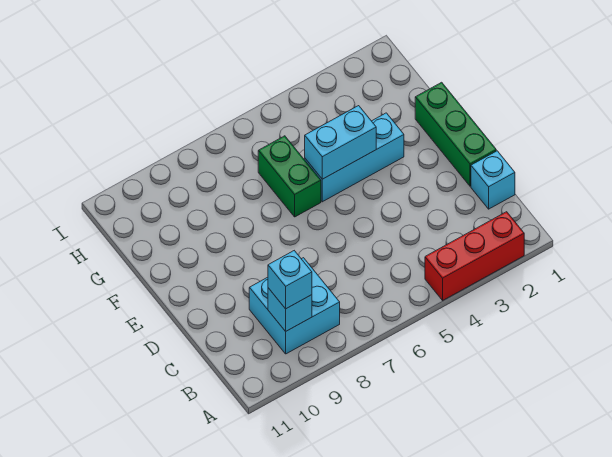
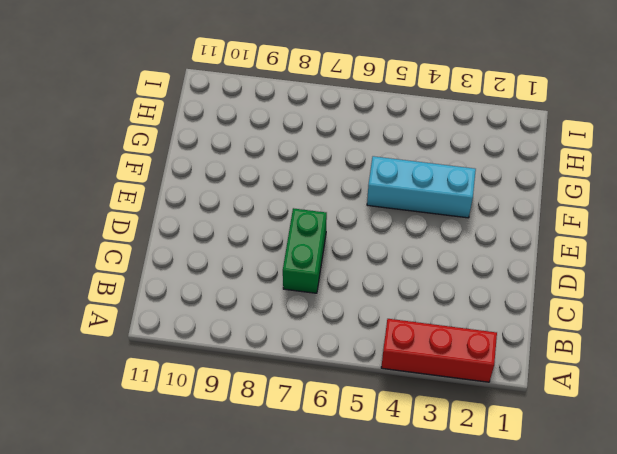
green 1x2 brick [283,208,327,293] -> green 1x2 brick moved to [258,136,321,217]
none -> cyan 2x2 brick [249,258,340,354]
none -> cyan 1x1 brick [471,151,515,209]

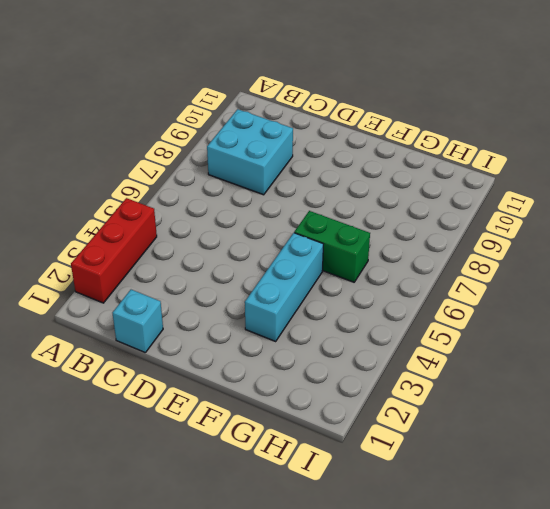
none -> green 1x3 brick [415,82,496,186]
none -> cyan 1x1 brick [268,288,312,331]

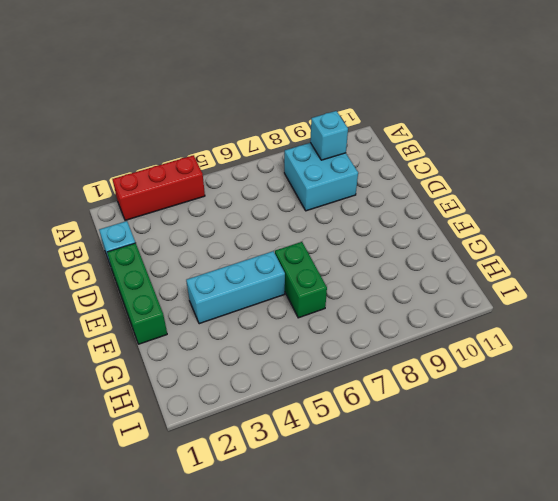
none -> cyan 1x2 brick [305,106,376,179]
none -> cyan 1x1 brick [268,251,312,309]

